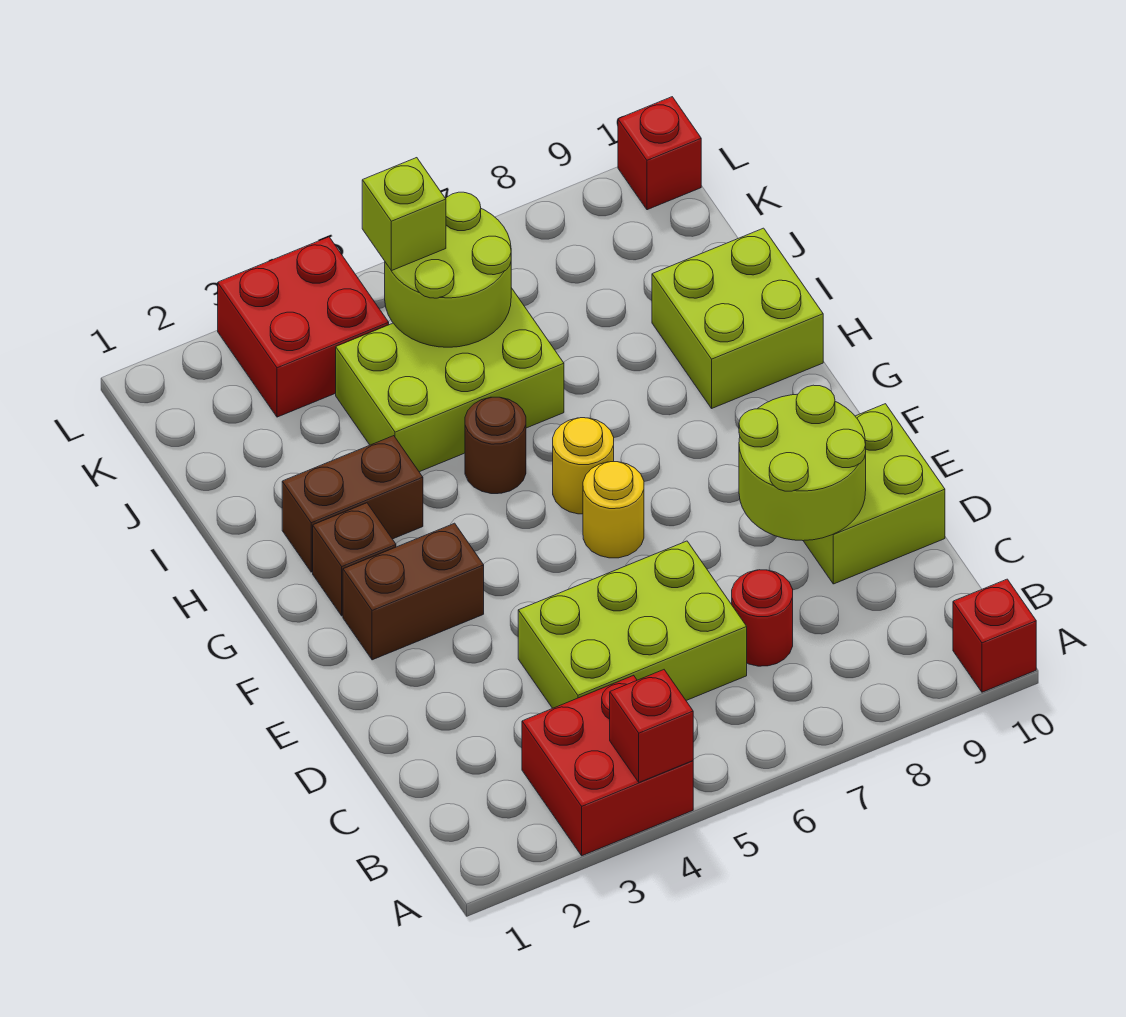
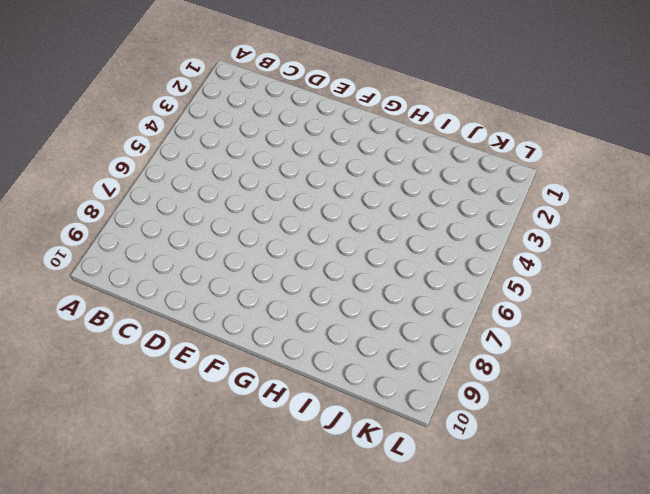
none -> red 2x2 brick [522,675,693,856]
none -> red 1x1 brick [953,579,1036,692]
none -> lime 2x3 brick [518,541,747,708]

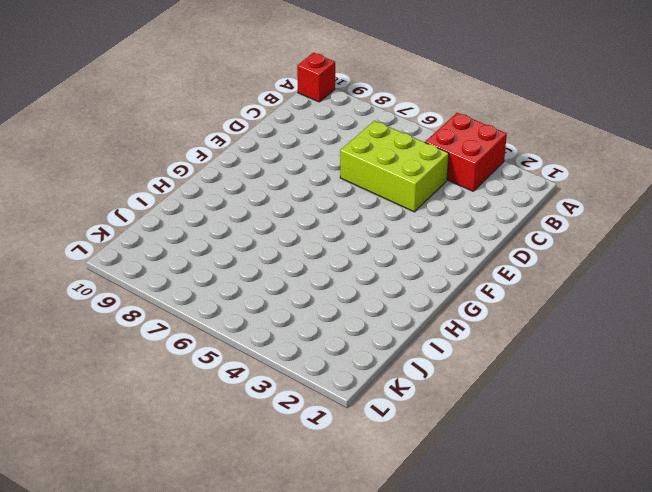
none -> red 1x1 round brick [732,570,793,666]
none -> lime 2x2 brick [804,404,945,584]
none -> brown 1x2 brick [343,523,484,660]

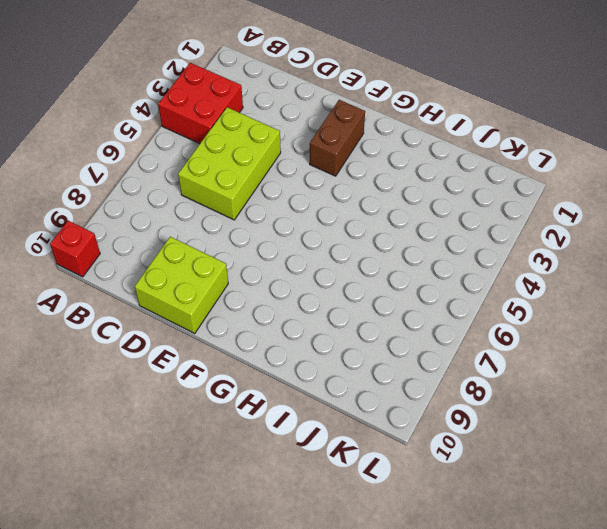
none -> red 1x1 round brick [732,570,793,666]
none -> yellow 1x1 round brick [583,462,644,558]
none -> brown 1x1 brick [313,503,396,616]

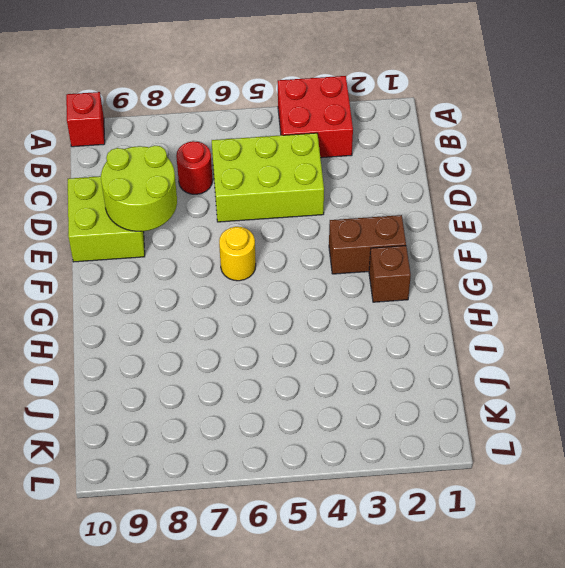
none -> yellow 1x1 round brick [553,418,614,514]
none -> brown 1x2 brick [282,436,423,572]
none -> brown 1x1 round brick [465,397,526,494]

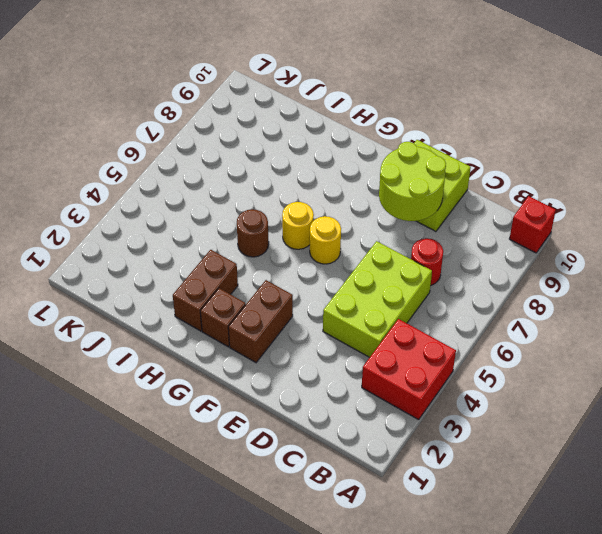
none -> lime 2x2 brick [652,228,823,408]
none -> lime 2x3 brick [336,288,564,472]
none -> red 2x2 brick [218,237,389,417]

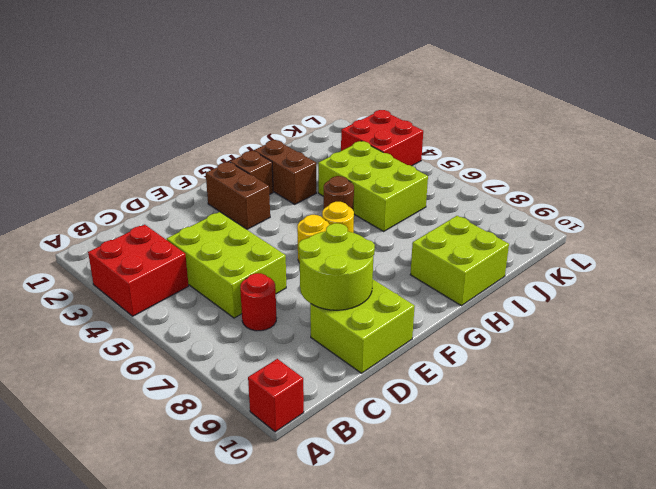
none -> red 1x1 brick [618,97,701,210]
none -> red 1x1 brick [610,670,693,782]
none -> lime 2x2 round brick [385,192,511,347]

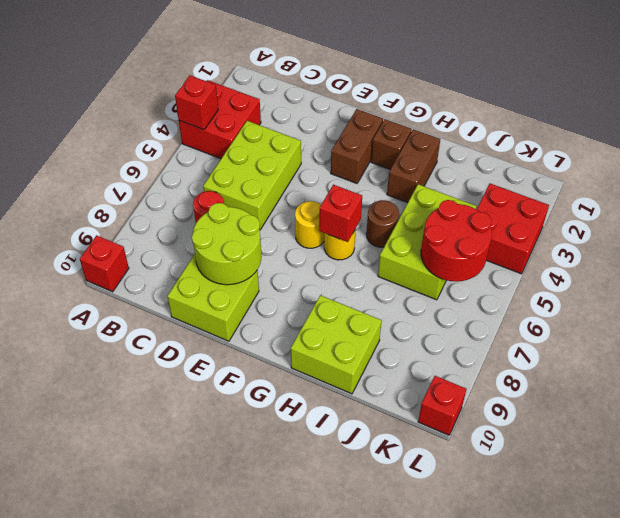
red 1x1 brick [319,185,362,242] -> none
red 2x2 round brick [421,200,492,282] -> lime 2x2 round brick [385,192,511,347]
none -> lime 1x1 brick [362,158,446,271]

